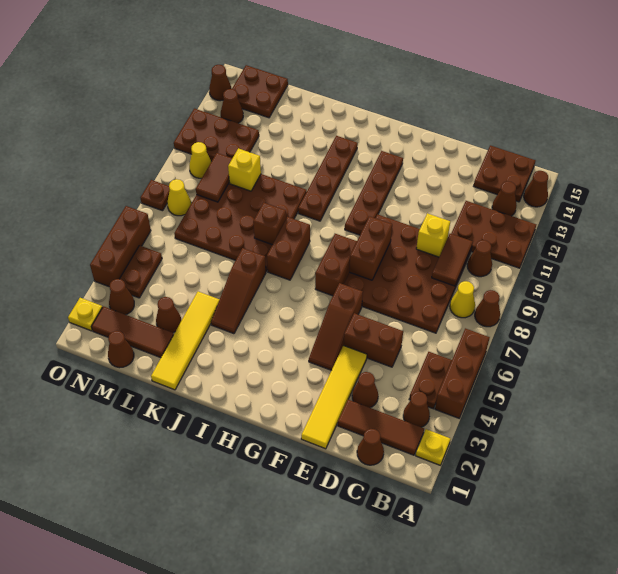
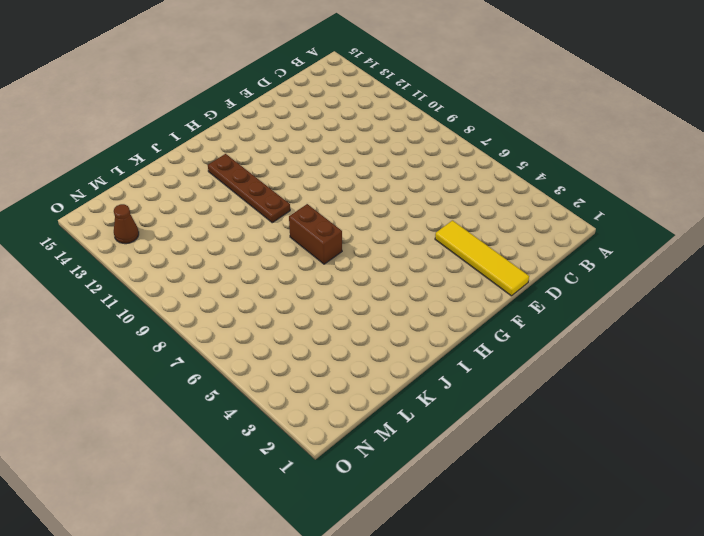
none -> yellow 1x1 plate [416,429,450,465]
none -> brown 1x3 brick [435,328,490,418]
none -> brown 1x1 cone [475,290,500,327]
none -> brown 2x3 plate [451,201,536,268]

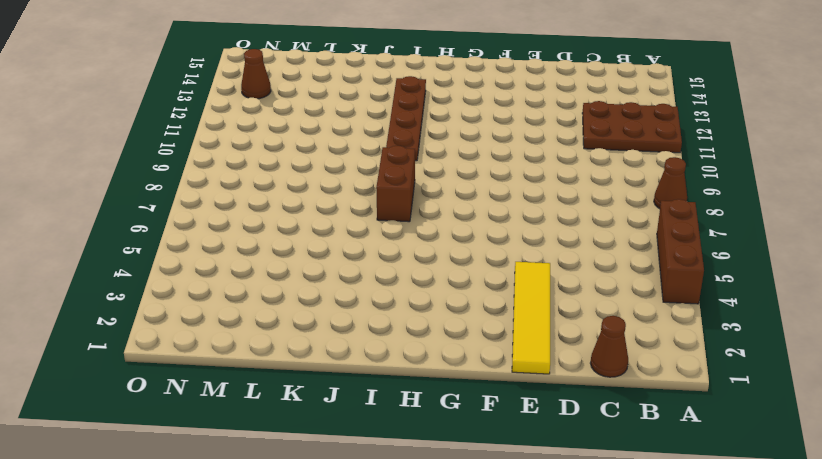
none -> yellow 1x1 plate [416,429,450,465]
none -> brown 1x1 cone [524,171,548,207]
none -> brown 1x3 tile [338,399,424,455]
none -> brown 1x1 cone [403,392,430,427]

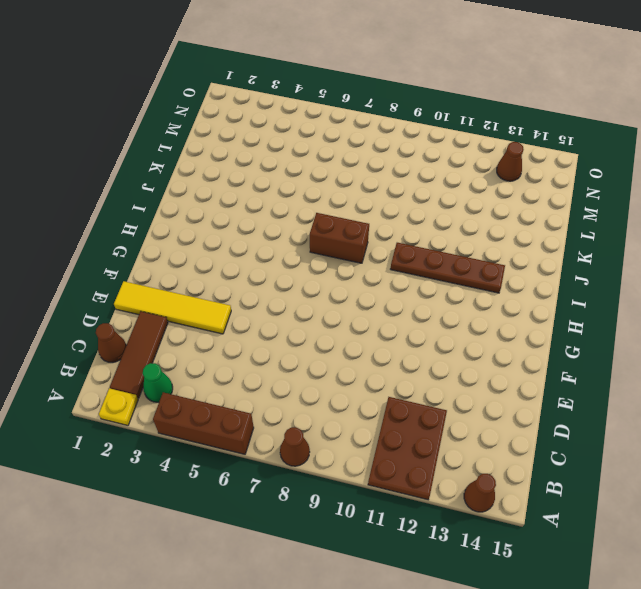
green 1x1 cone [143,363,173,402] -> brown 1x1 cone [403,392,430,427]
none -> brown 1x2 plate [409,352,452,409]
none -> yellow 1x1 cone [450,281,475,318]
none -> brown 1x1 cone [467,240,492,277]
none -> brown 1x1 cone [492,181,517,216]

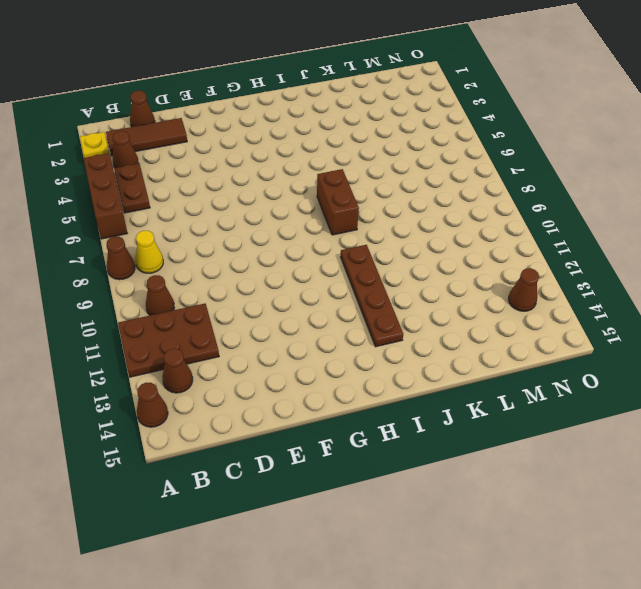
none -> brown 2x2 plate [474,145,536,202]
none -> brown 4x4 plate [344,214,471,333]
none -> brown 1x1 cone [352,372,378,408]
none -> brown 1x2 brick [344,313,403,367]

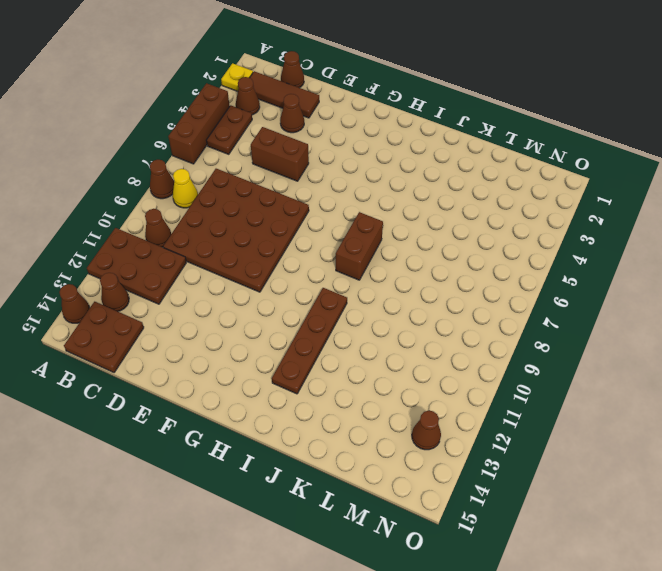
none -> yellow 1x4 tile [301,345,367,449]
none -> brown 1x3 slope [309,283,363,370]
none -> brown 1x2 brick [315,234,357,296]
none -> brown 1x4 plate [345,151,403,235]

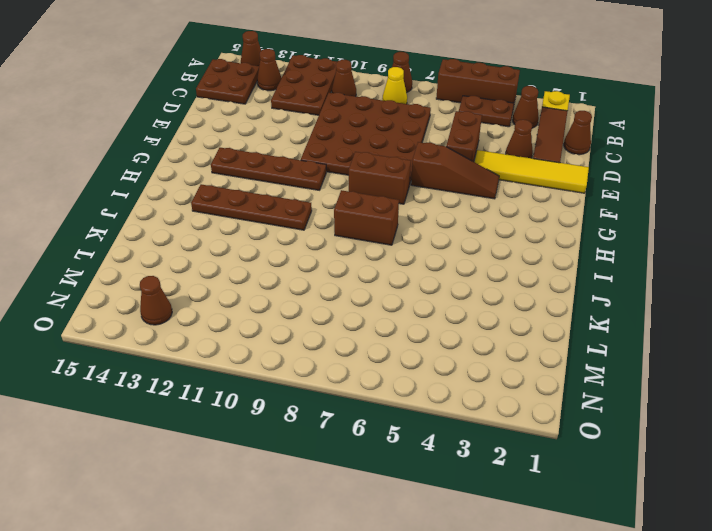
none -> brown 1x3 slope [211,248,266,334]
none -> brown 4x4 plate [174,174,307,272]
none -> yellow 1x4 tile [151,292,220,390]
none -> brown 1x3 tile [92,306,174,358]

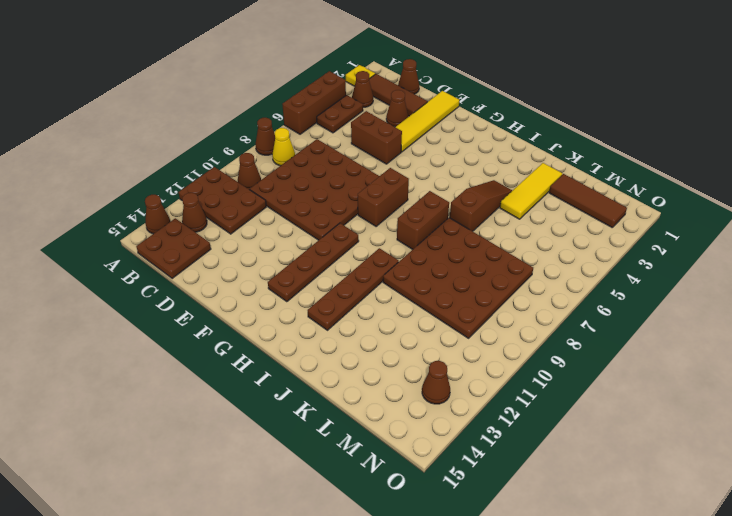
yellow 1x3 tile [500,163,562,219] -> yellow 1x4 tile [151,292,220,390]
none -> brown 1x3 slope [309,283,363,370]
none -> brown 1x1 cone [156,297,181,333]
none -> brown 1x1 cone [108,331,134,368]
none -> brown 2x3 plate [174,109,259,161]

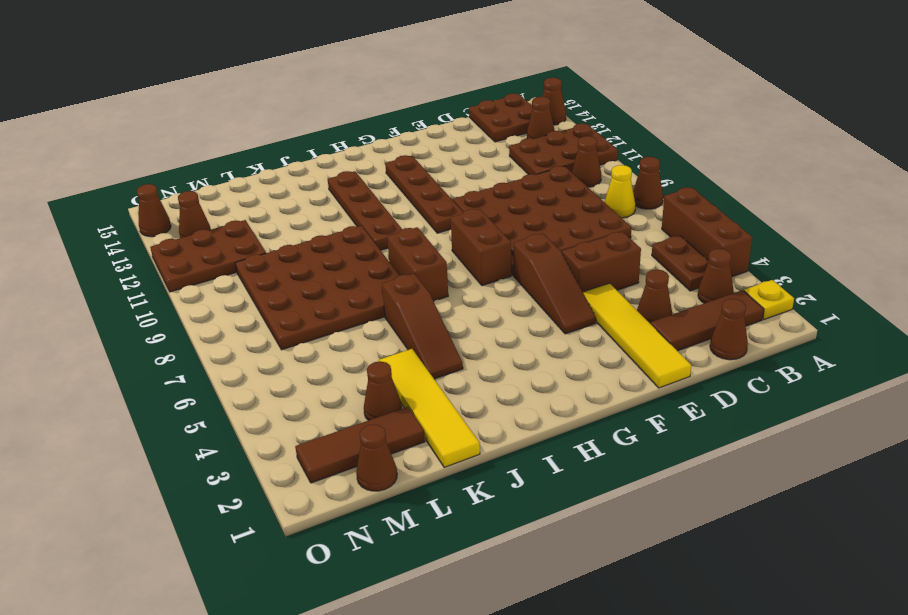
none -> brown 2x2 plate [232,65,288,118]
none -> brown 1x1 cone [109,279,134,315]
none -> brown 1x2 plate [120,245,162,298]
none -> yellow 1x1 cone [167,179,191,216]

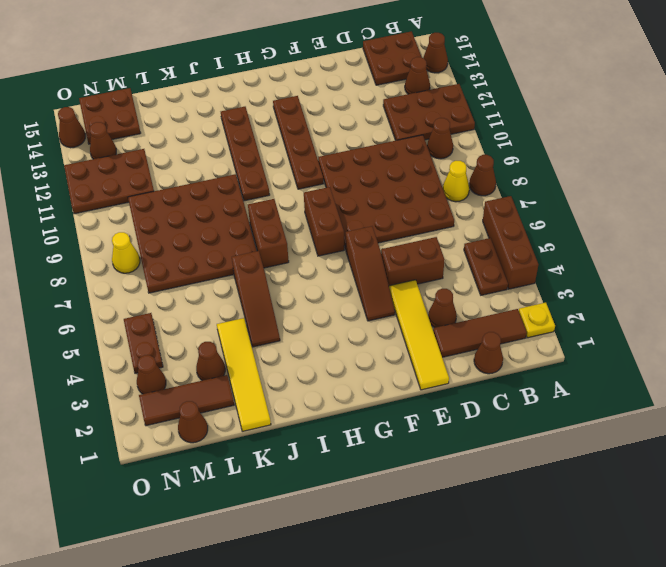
none -> brown 1x1 cone [403,392,430,427]
none -> yellow 1x1 cone [189,142,211,178]
none -> yellow 1x1 plate [68,298,103,331]
none -> brown 1x3 brick [90,206,151,286]

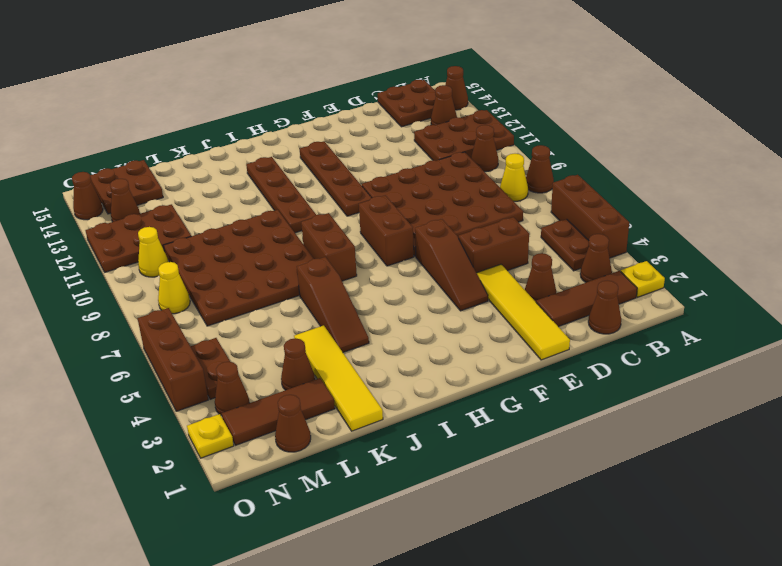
none -> brown 1x1 plate [141,180,170,211]
none -> brown 1x2 tile [432,234,473,286]
none -> yellow 1x1 brick [416,213,450,257]
none -> brown 1x2 brick [349,216,392,280]

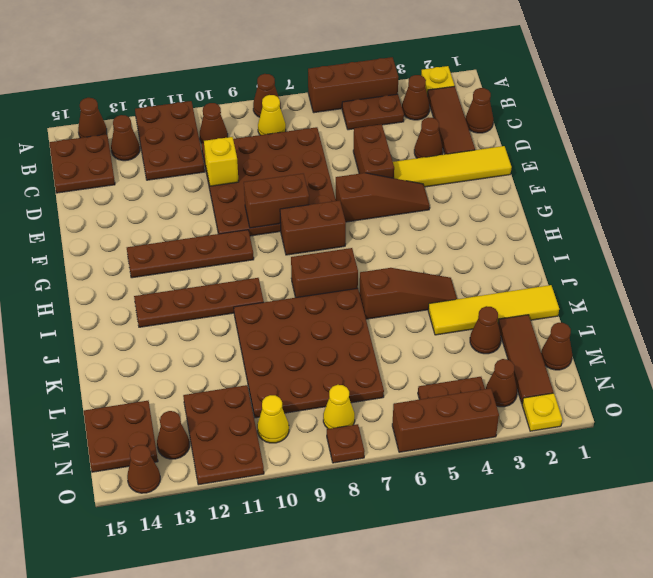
none -> brown 1x2 tile [432,234,473,286]
none -> brown 1x1 brick [253,203,286,245]
none -> yellow 1x1 brick [228,148,261,191]
none -> brown 1x2 tile [196,153,232,202]

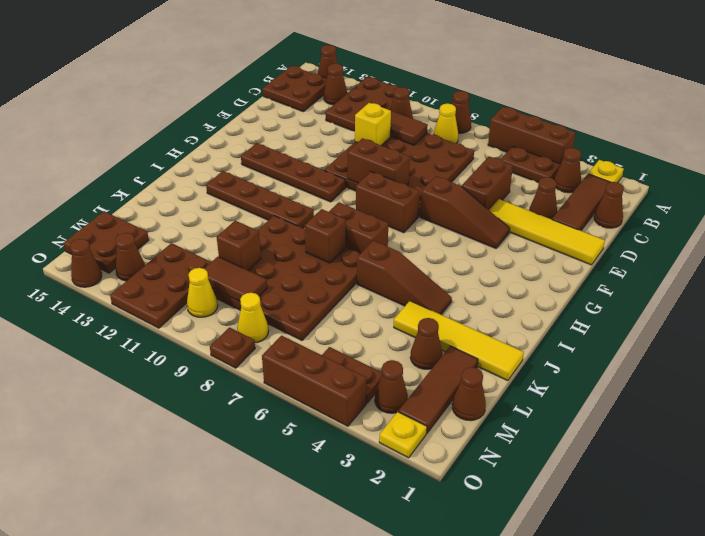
brown 1x1 brick [217,220,261,270] -> yellow 1x1 brick [228,148,261,191]

